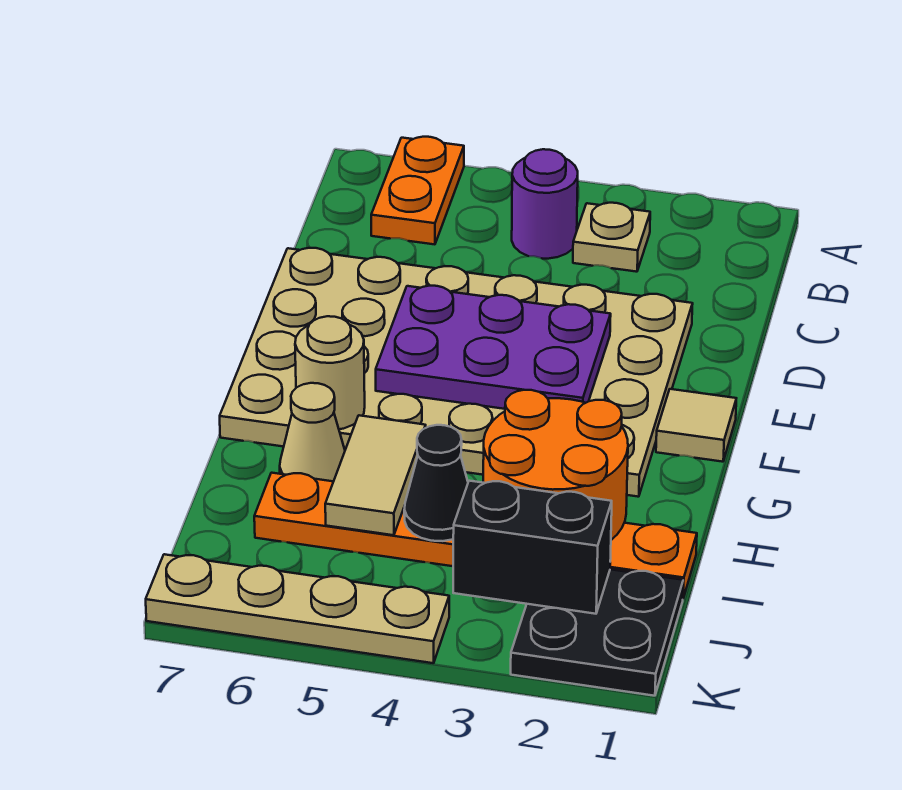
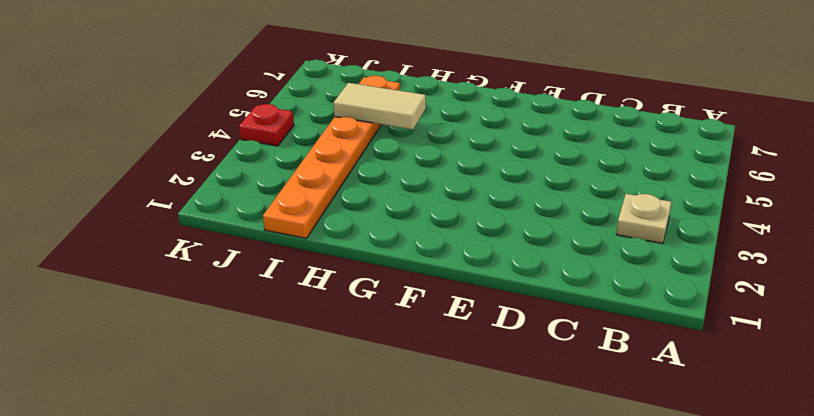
red 1x1 plate [239,104,294,146] -> tan 1x4 plate [146,554,449,663]
none -> orange 1x2 plate [371,137,464,244]
none -> purple 1x1 round brick [512,149,578,259]
none -> tan 4x6 plate [220,248,693,497]

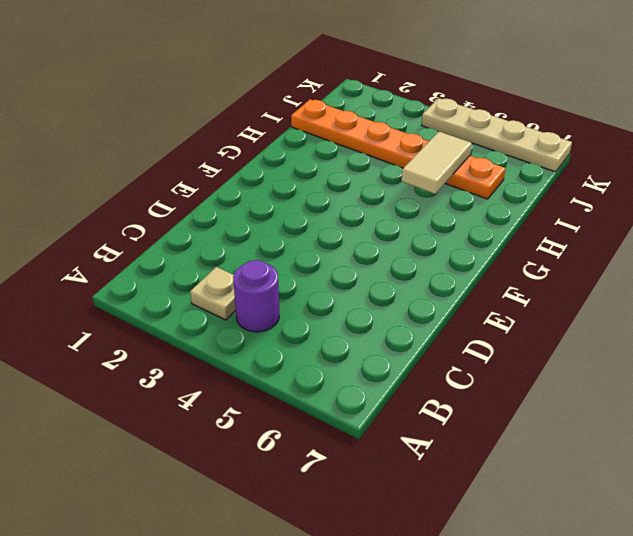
none -> orange 1x2 plate [371,137,464,244]
none -> tan 4x6 plate [220,248,693,497]
none -> tan 1x1 tile [656,389,736,462]

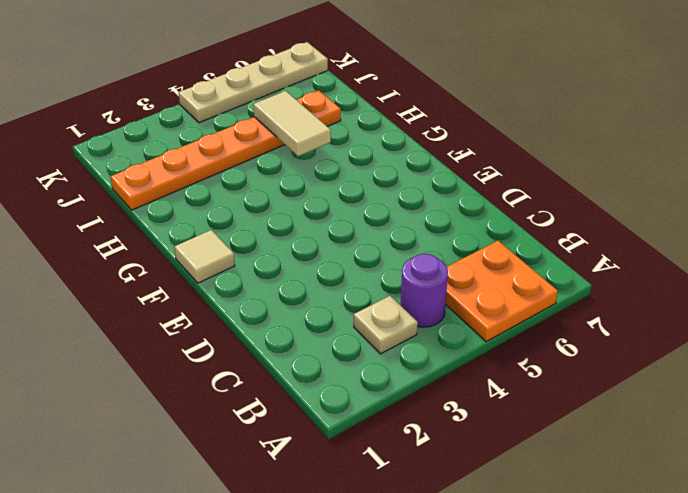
orange 2x2 plate [446,241,558,342] -> orange 1x2 plate [371,137,464,244]
none -> tan 4x6 plate [220,248,693,497]
none -> tan 1x1 cone [280,383,345,481]
none -> black 2x2 plate [511,569,683,696]

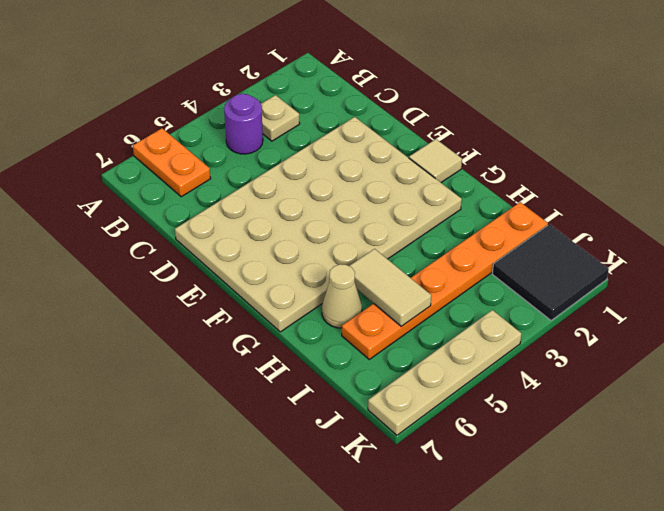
black 2x2 tile [492,224,609,320] -> black 2x2 plate [511,569,683,696]
none -> purple 2x3 plate [376,286,611,409]
none -> tan 1x1 round brick [295,316,365,429]
none -> orange 2x2 round brick [483,390,628,540]

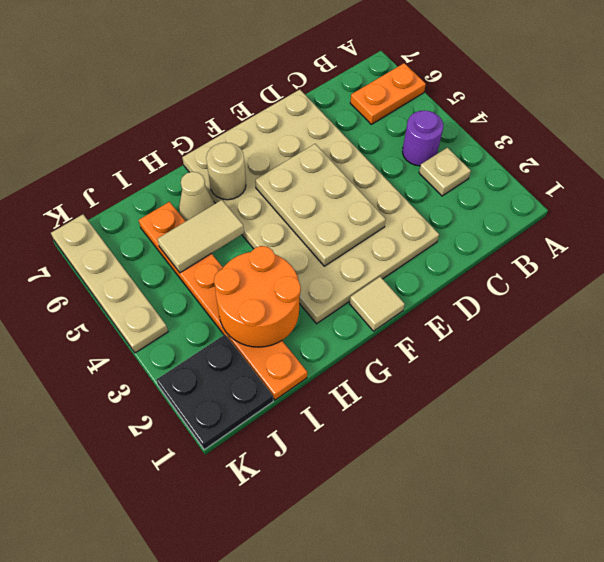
tan 2x3 plate [255,144,386,266] -> purple 2x3 plate [376,286,611,409]
none -> black 1x1 cone [404,425,468,541]
none -> black 1x2 brick [453,481,612,614]

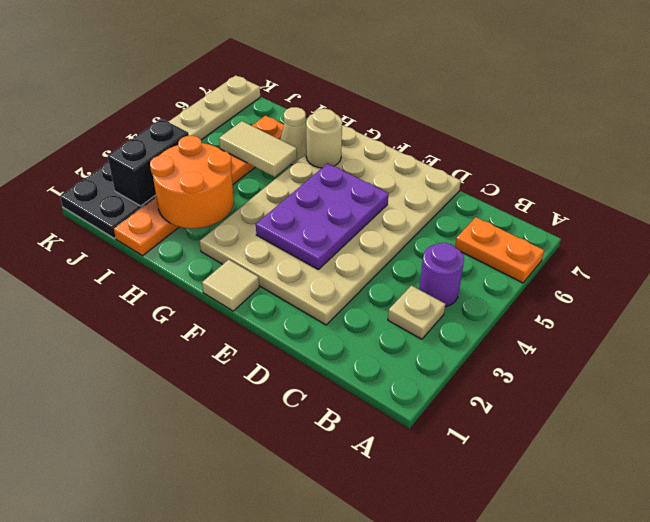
none -> black 1x1 cone [404,425,468,541]

